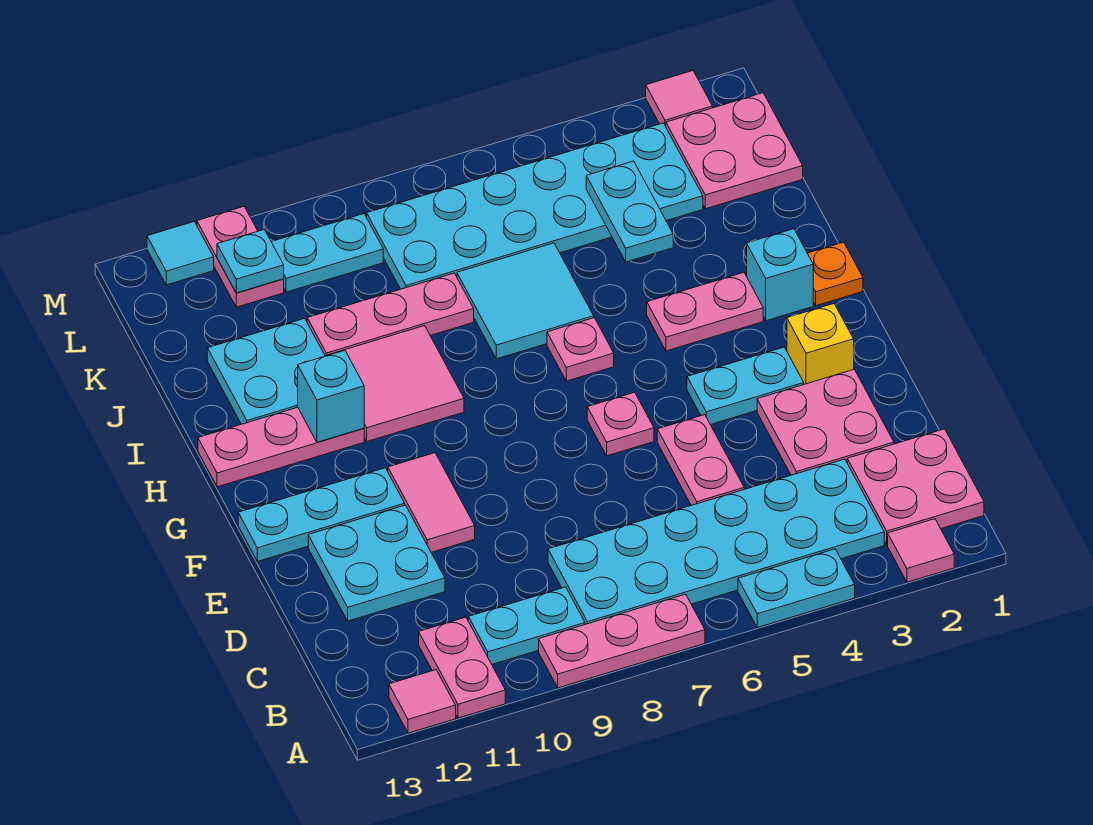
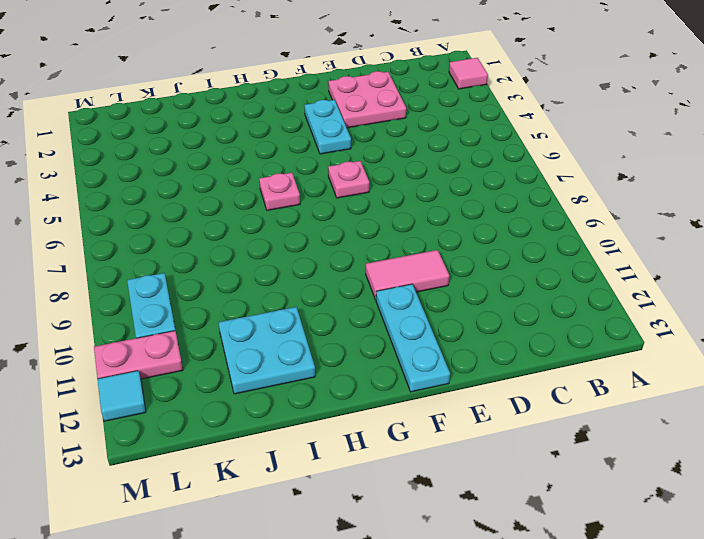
none -> cyan 1x2 plate [738,549,855,628]
none -> pink 1x3 plate [539,594,705,688]
none -> pink 1x2 plate [419,617,505,718]
none -> pink 1x1 tile [389,670,456,733]

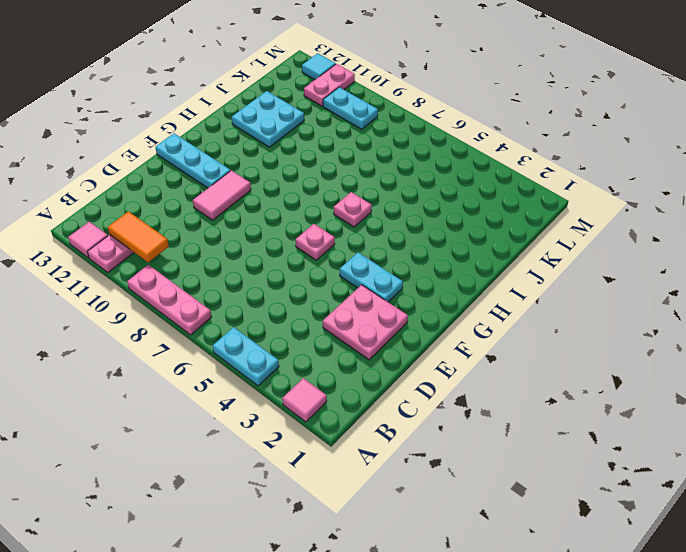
orange 1x2 tile [108,211,169,263] -> none
none -> pink 2x2 plate [847,429,984,545]
none -> cyan 2x6 plate [548,459,884,624]
none -> cyan 1x2 plate [468,587,585,664]
none -> pink 1x2 plate [657,415,744,505]

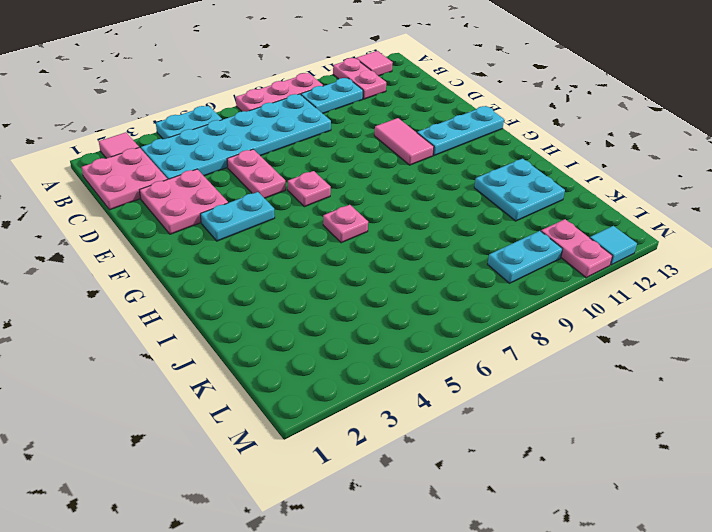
none -> cyan 2x2 plate [308,505,445,621]
none -> yellow 1x1 brick [787,304,854,384]
none -> orange 1x1 plate [807,242,863,306]
none -> cyan 1x1 brick [747,229,813,321]

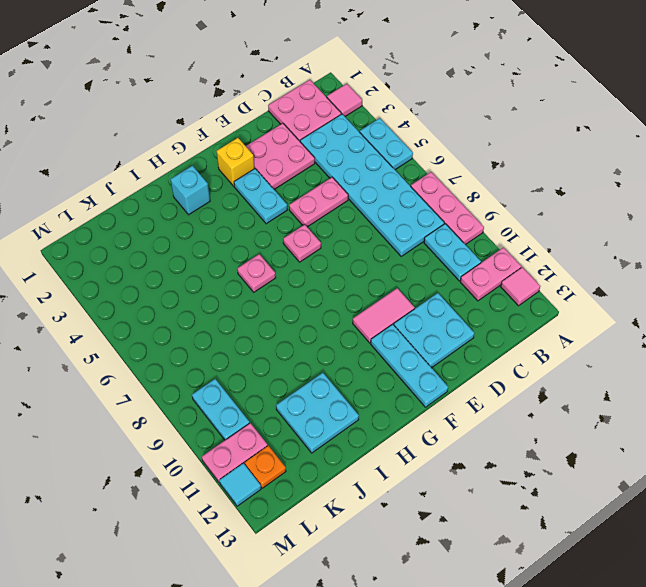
orange 1x1 plate [245,446,286,488] -> orange 1x1 plate moved to [807,242,863,306]
none -> pink 1x2 plate [647,272,763,351]
none -> pink 2x2 tile [329,326,464,441]
none -> pink 1x3 plate [198,407,364,487]
none -> cyan 2x2 tile [457,243,594,359]

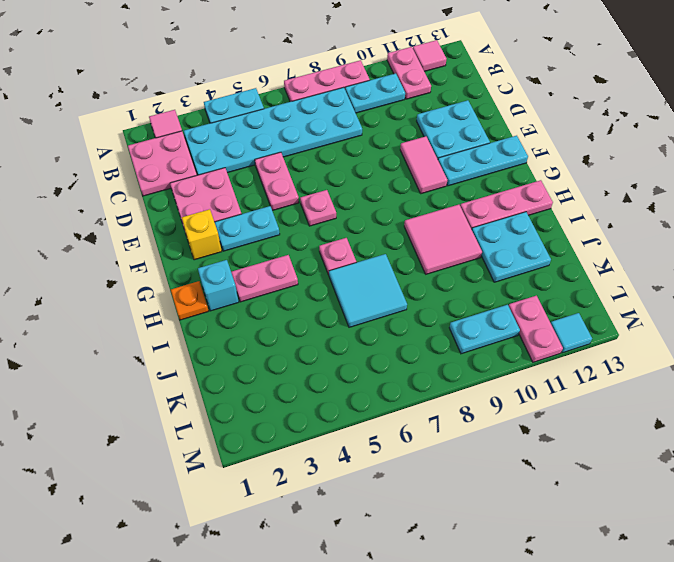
none -> pink 1x3 plate [307,273,474,356]
none -> pink 2x2 plate [666,93,803,209]
none -> cyan 2x6 plate [367,123,703,289]
none -> pink 1x1 tile [646,71,712,126]

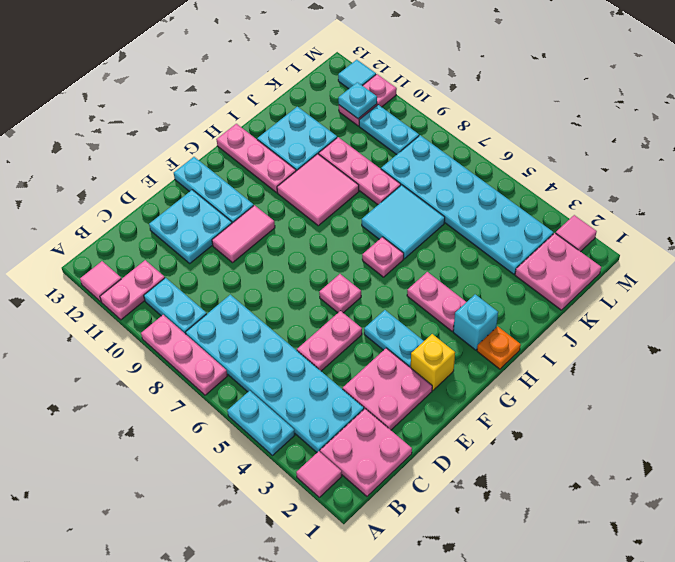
none -> cyan 1x1 brick [298,350,364,442]
none -> cyan 1x2 plate [586,161,673,262]

